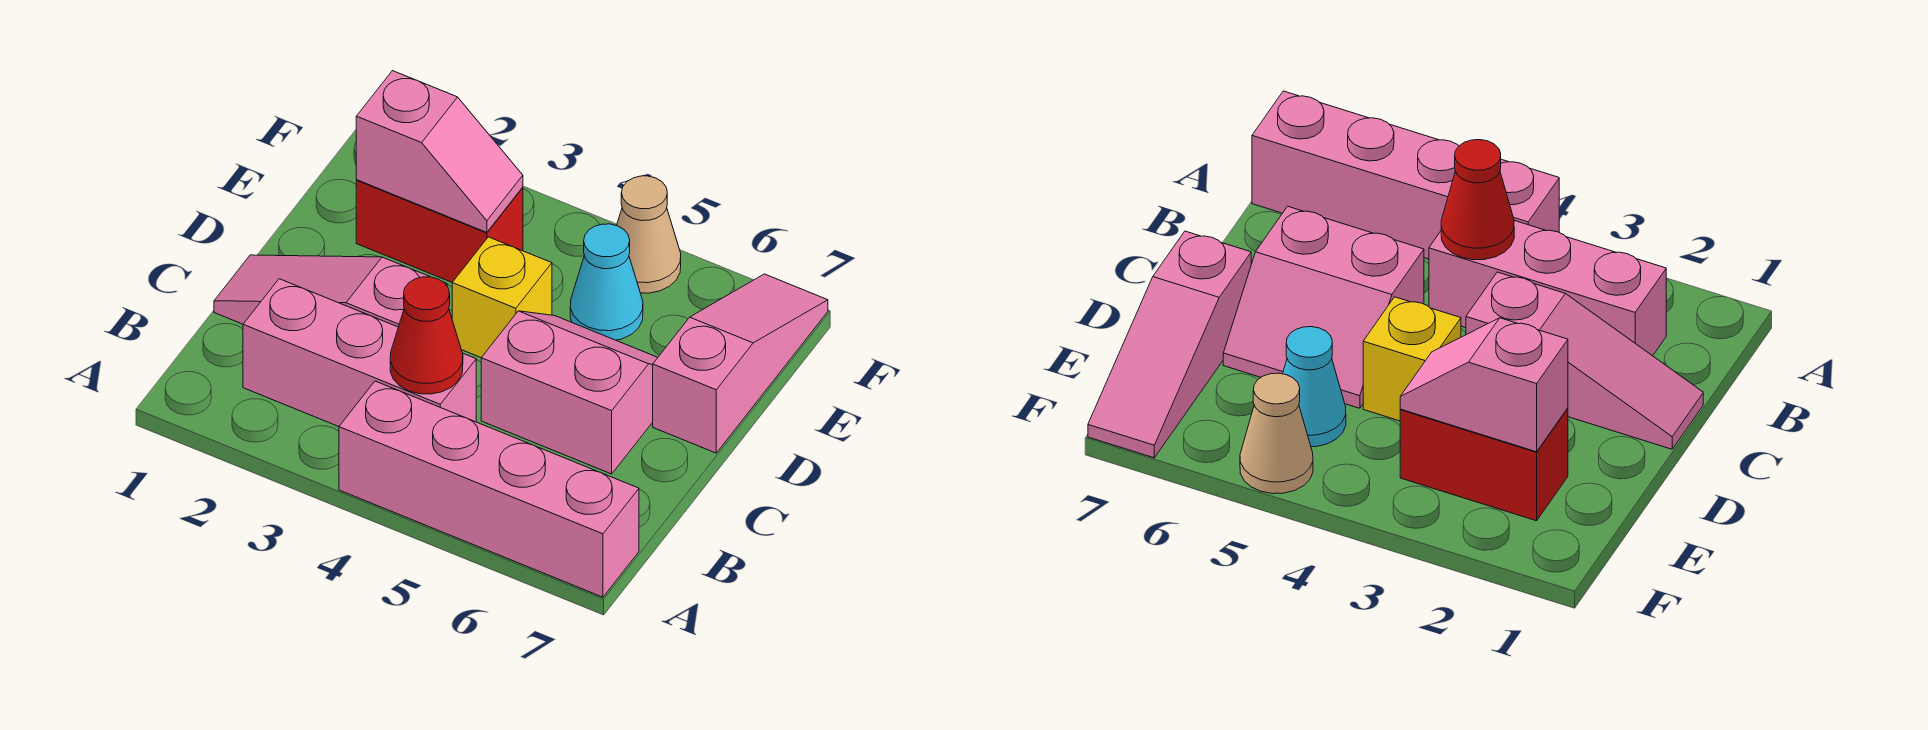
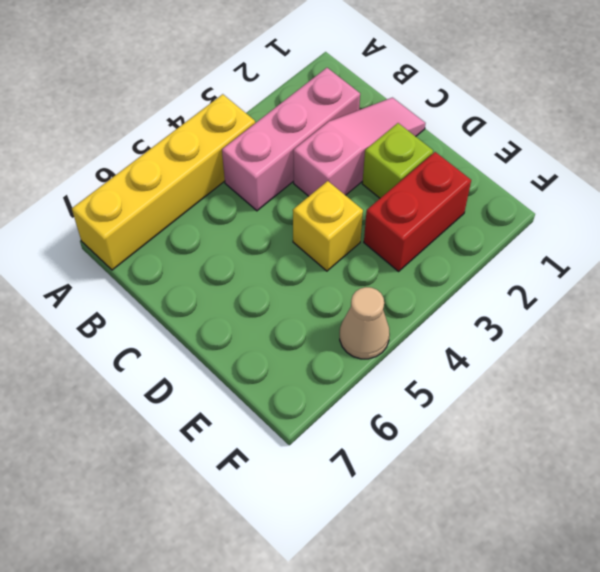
yellow 1x4 brick [72,94,255,270] -> pink 1x4 brick [339,381,639,597]
lime 1x1 brick [362,123,433,198] -> none
none -> pink 2x2 slope [481,311,658,474]
none -> pink 1x3 slope [653,274,828,453]

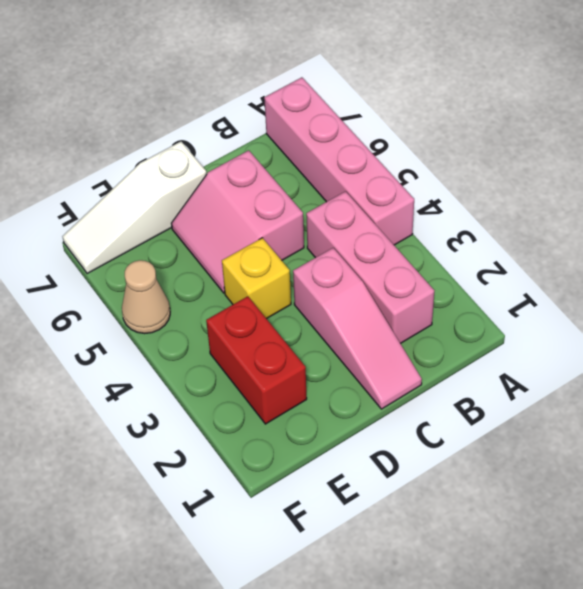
white 1x3 slope [62,142,207,274] -> pink 1x3 slope [653,274,828,453]
none -> cyan 1x1 cone [570,224,643,340]
none -> red 1x1 cone [390,277,463,394]

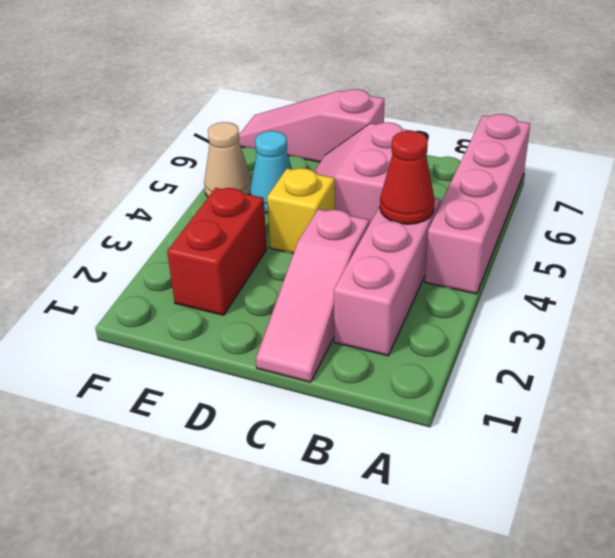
none -> pink 1x2 slope [356,71,523,232]

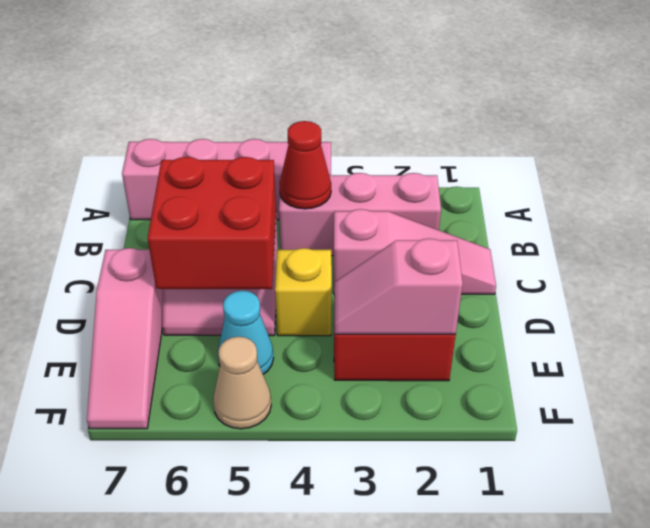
red 2x2 brick [148,157,276,289] -> none

